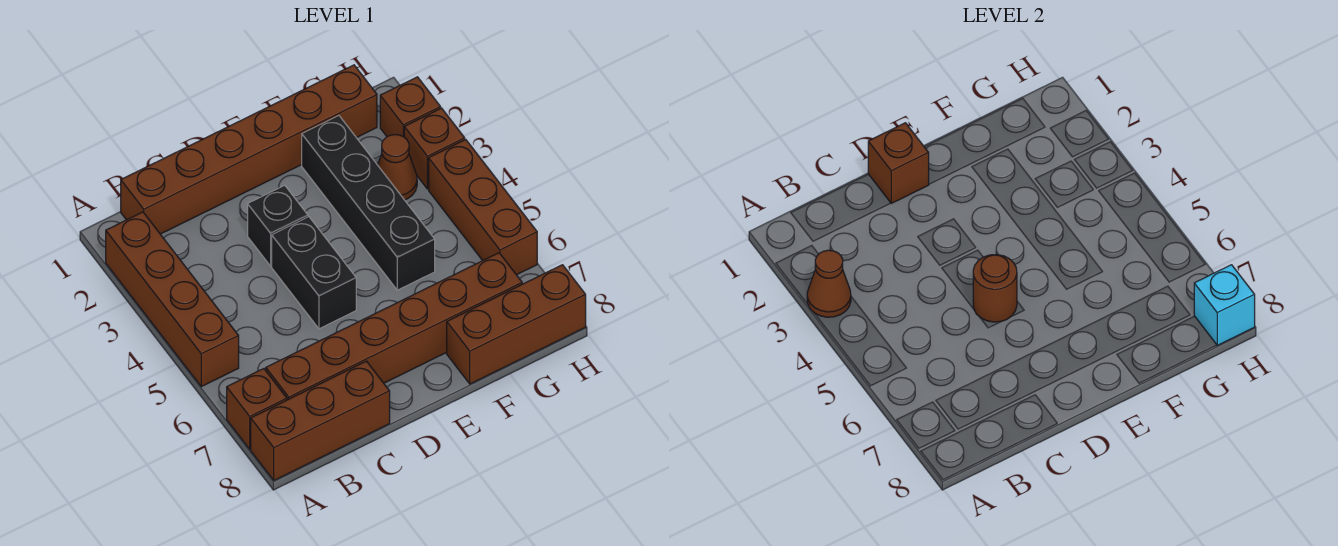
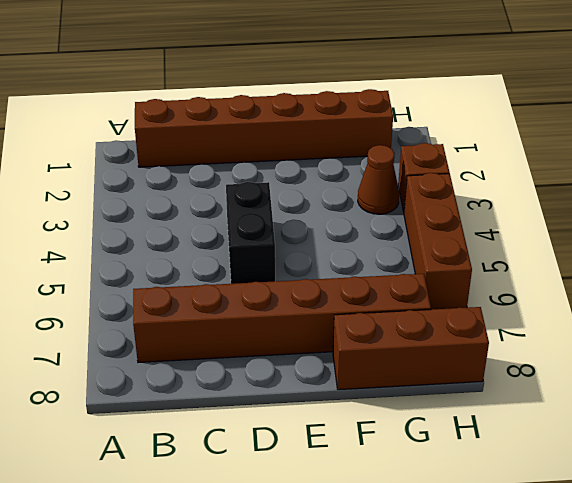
none -> brown 1x4 brick [106,212,239,387]
none -> brown 1x1 brick [227,369,287,449]
none -> brown 1x3 brick [251,361,390,480]

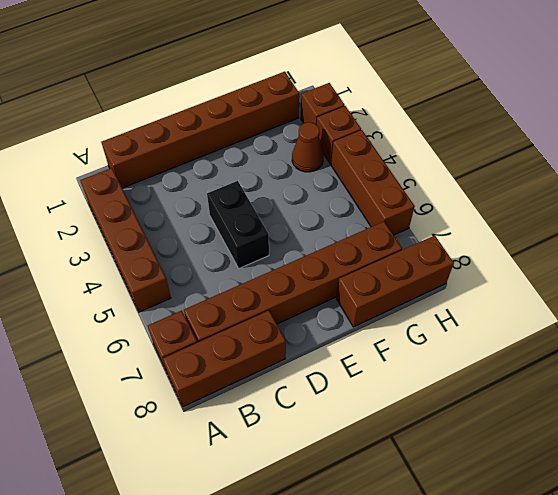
none -> black 1x1 brick [248,185,308,266]
none -> black 1x4 brick [302,116,435,290]
none -> brown 1x1 cone [807,250,851,317]

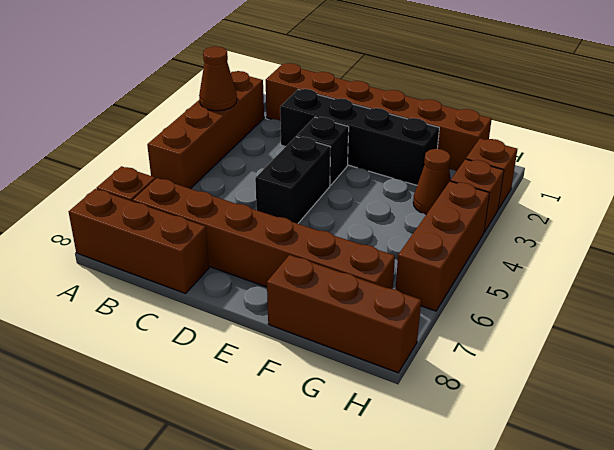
black 1x4 brick [280,89,439,185] -> black 1x4 brick turned to [302,116,435,290]
none -> brown 1x1 brick [868,123,929,203]
none -> brown 1x1 round brick [973,254,1017,322]
none -> cyan 1x1 brick [1194,265,1255,345]

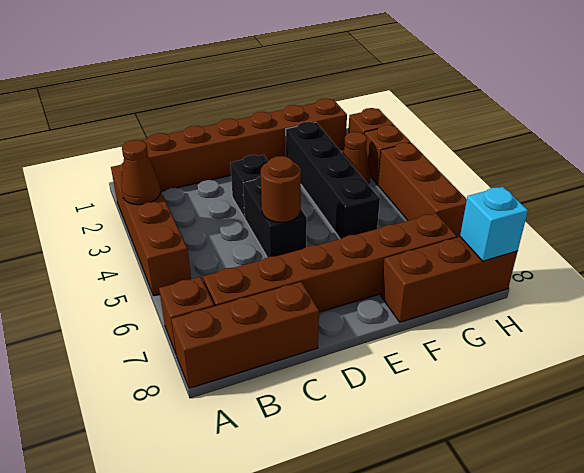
none -> brown 1x1 brick [868,123,929,203]

